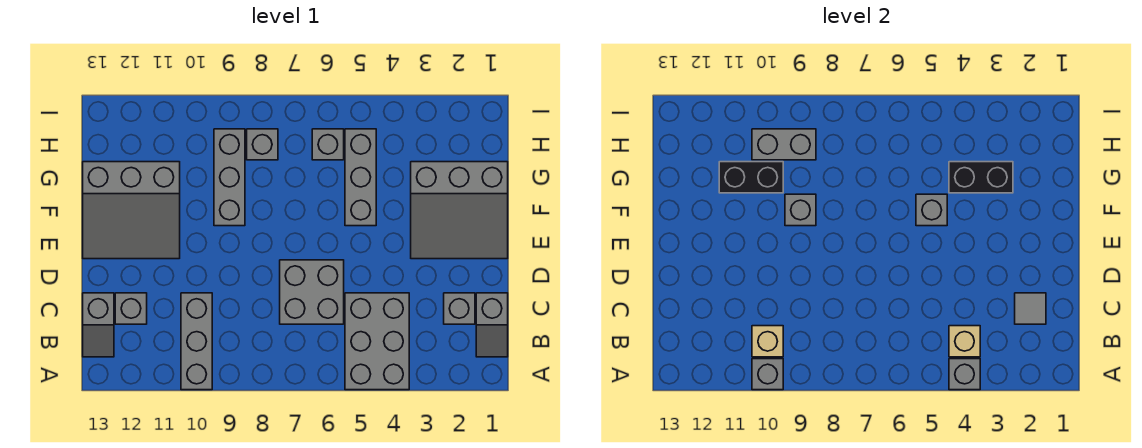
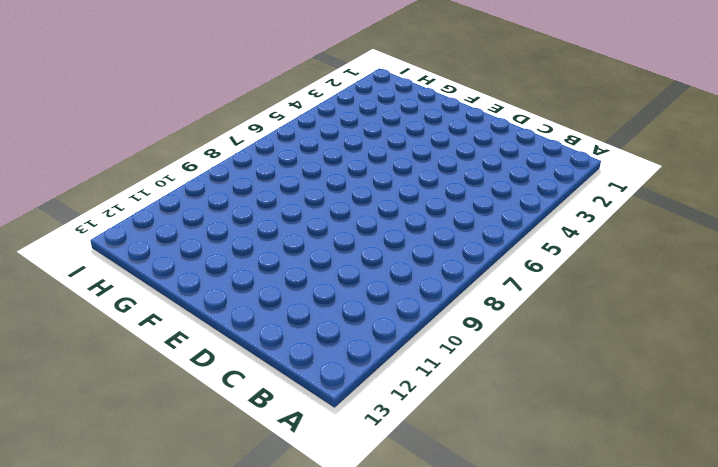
none -> grey 2x3 brick [345,293,409,390]
none -> grey 1x3 brick [181,293,212,390]
none -> grey 1x2 slope [476,293,508,357]

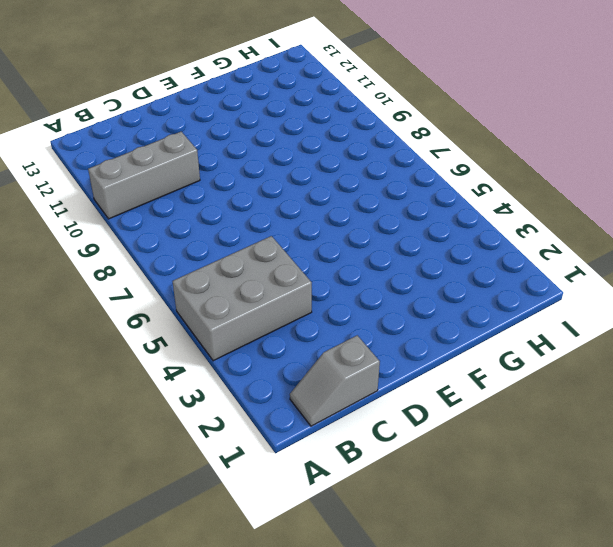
none -> grey 1x2 slope [83,293,114,357]
none -> grey 1x1 brick [444,293,475,324]
none -> grey 2x2 brick [280,260,344,324]

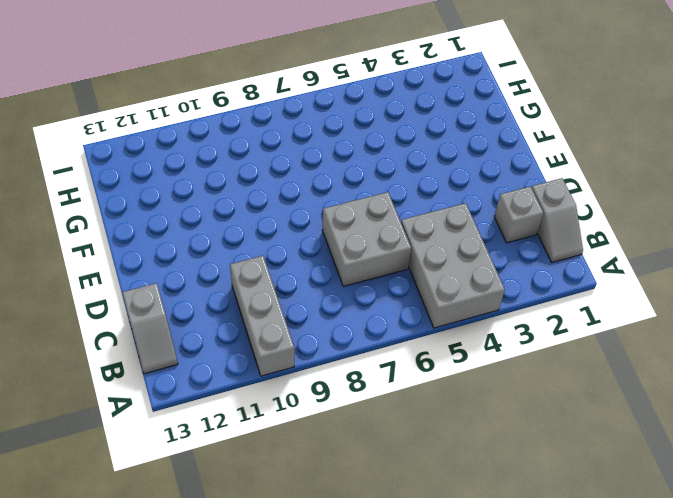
none -> grey 1x1 brick [115,293,147,324]
none -> grey 3x3 slope [411,162,508,259]
none -> grey 3x3 slope [83,162,180,259]

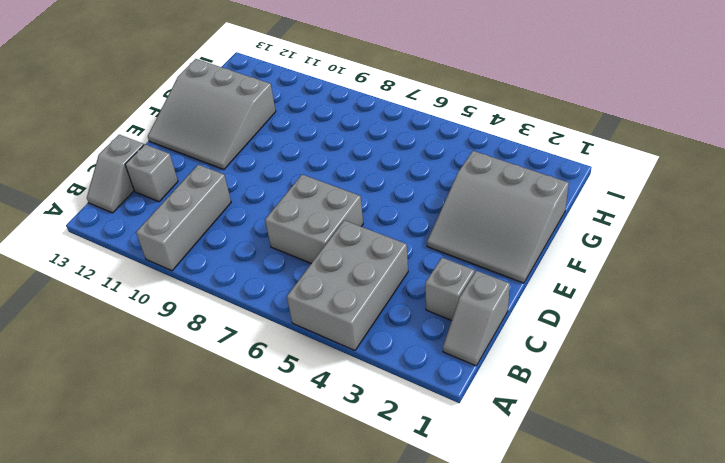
none -> grey 1x3 brick [345,129,376,226]
none -> grey 1x3 brick [214,129,245,226]
none -> grey 1x1 brick [312,129,344,160]

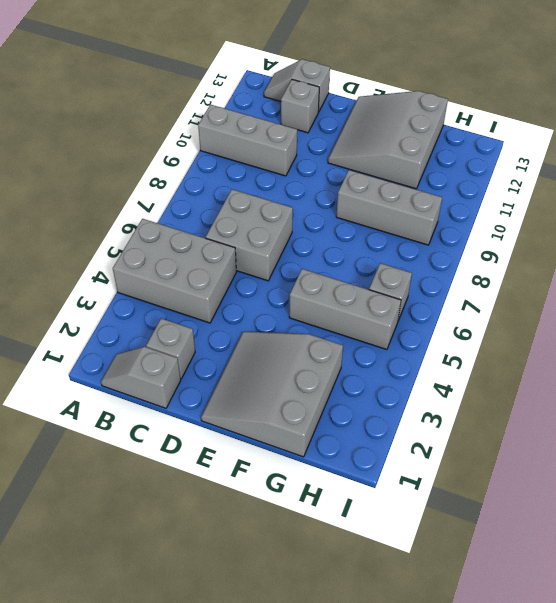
none -> grey 1x1 brick [247,129,278,160]
none -> grey 1x1 brick [949,359,980,390]
none -> grey 1x1 brick [752,359,783,390]

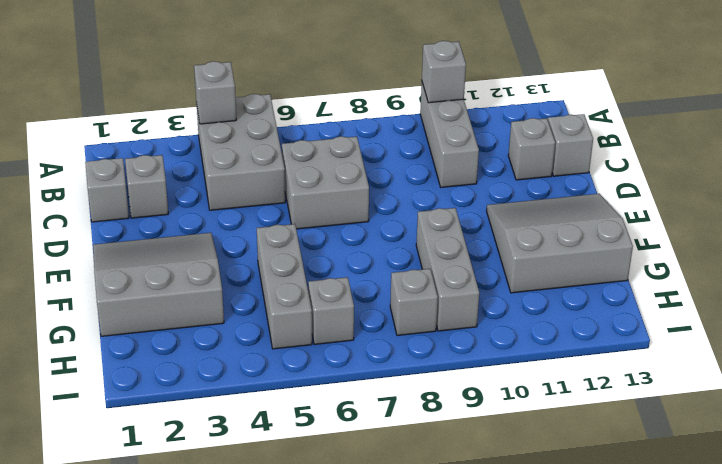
none -> tan 1x1 brick [949,326,980,357]
none -> tan 1x1 brick [752,326,783,357]
none -> grey 1x1 tile [1015,293,1046,324]

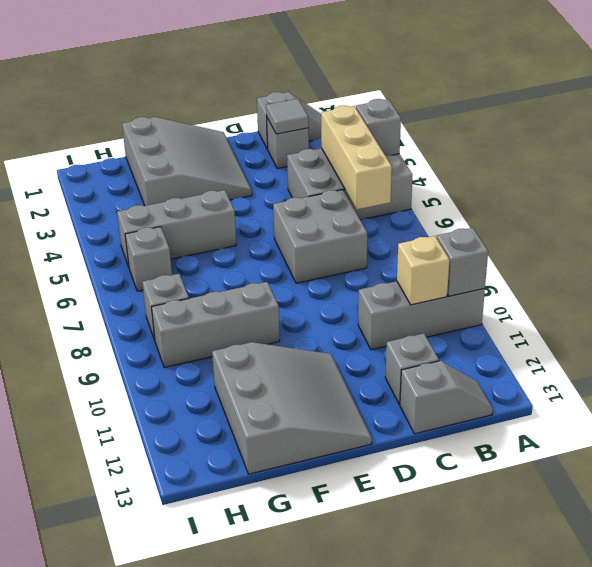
tan 1x3 brick [321,106,392,209] -> tan 1x1 brick [949,326,980,357]
none -> grey 1x1 brick [916,194,947,226]
none -> grey 1x1 brick [785,194,816,226]
none -> black 1x2 brick [949,162,1013,193]

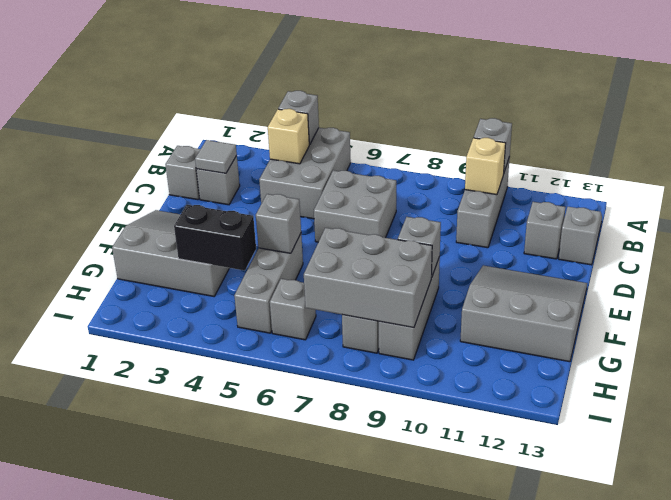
grey 2x3 brick [304,228,432,328] -> grey 1x2 brick [752,129,816,160]
none -> black 1x2 brick [719,162,783,193]

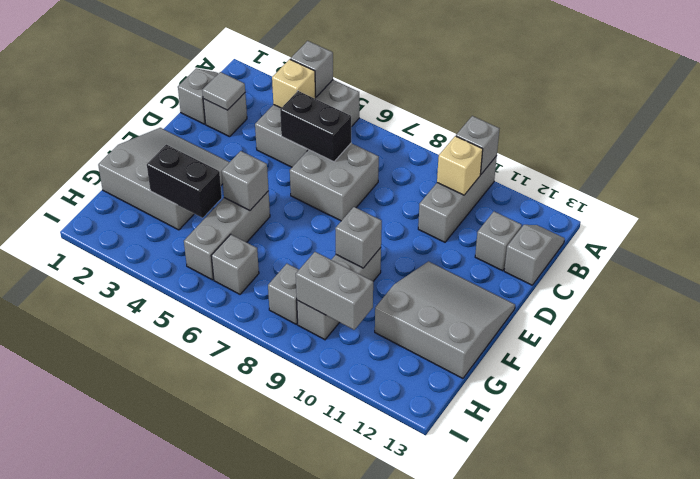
black 1x2 brick [280,91,351,162] -> black 1x2 brick moved to [719,162,783,193]

